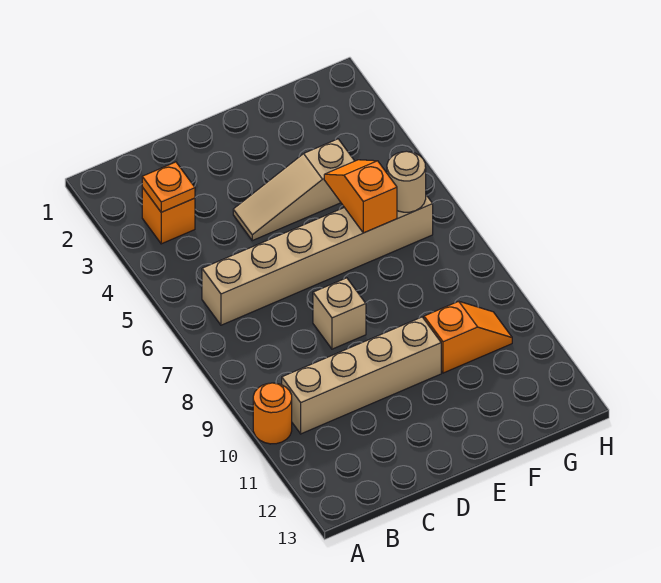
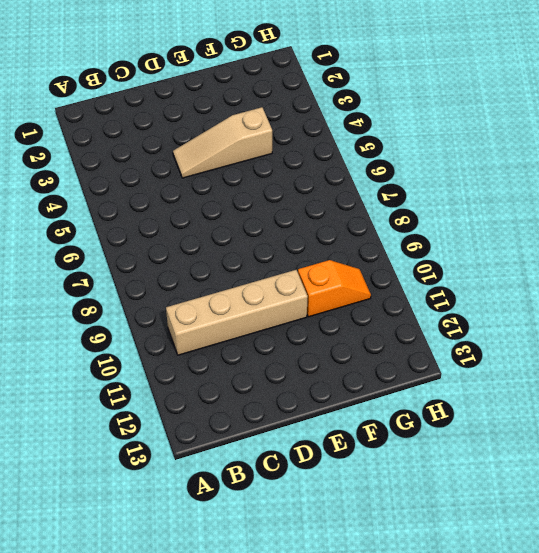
none -> orange 1x1 round brick [253,383,292,444]
none -> orange 1x1 brick [142,187,195,244]

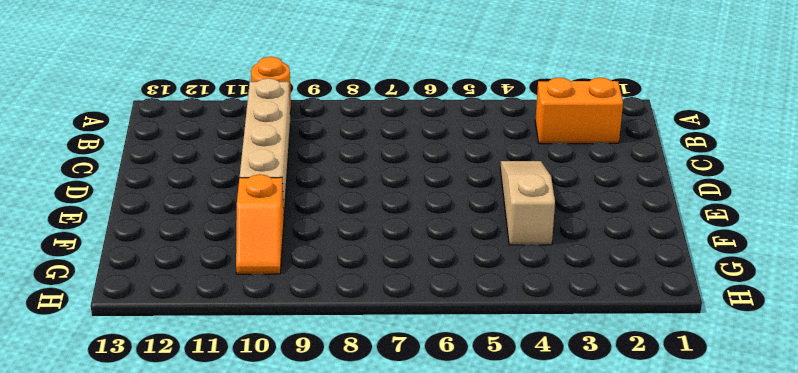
orange 1x2 brick [535,78,623,144] -> orange 1x1 brick [142,187,195,244]
none -> tan 1x6 brick [202,195,433,325]
none -> tan 1x1 brick [313,278,366,349]

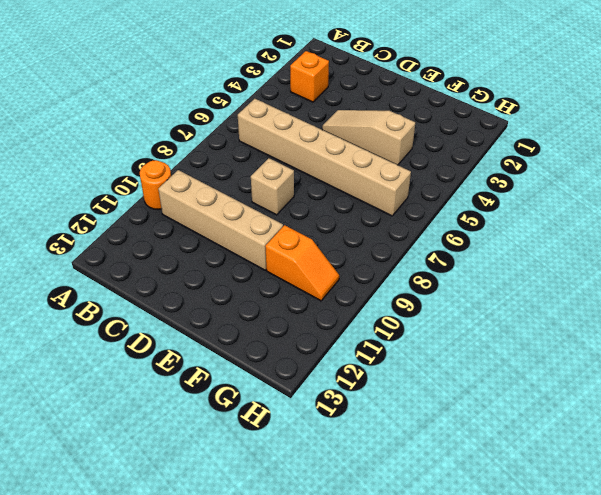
none -> orange 1x1 plate [142,162,195,212]
none -> orange 1x2 slope [324,160,397,233]

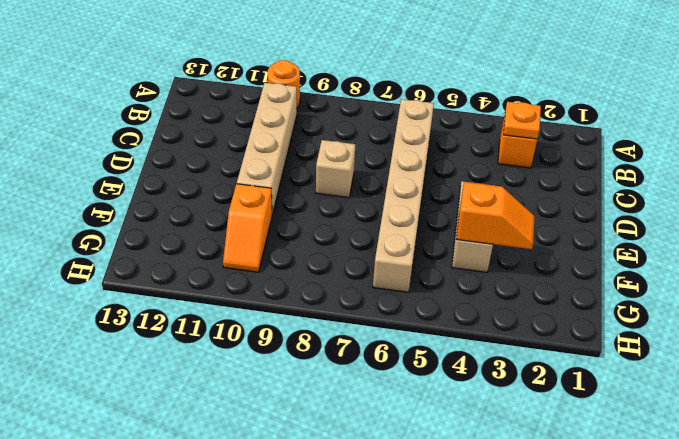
orange 1x2 slope [456,182,535,249] -> orange 1x2 slope moved to [324,160,397,233]
none -> tan 1x1 round brick [387,151,426,212]

